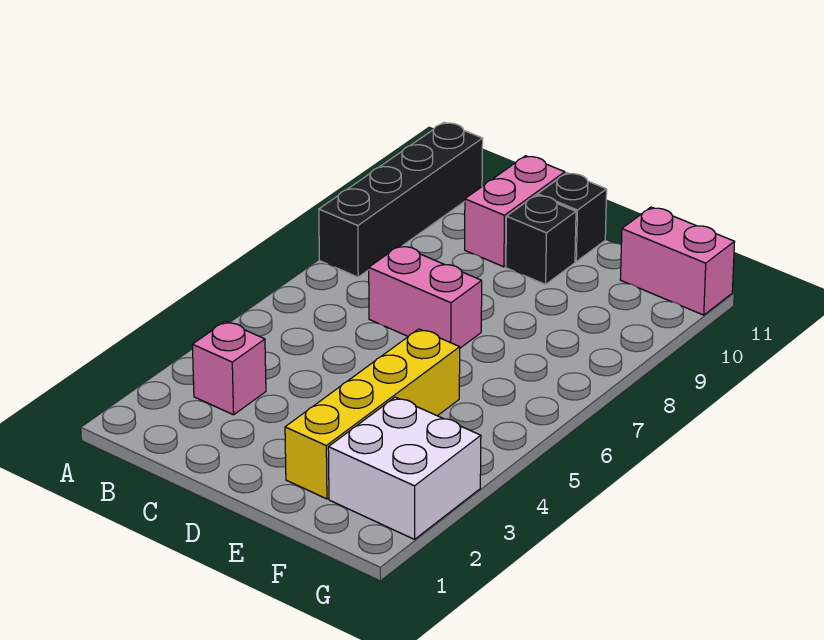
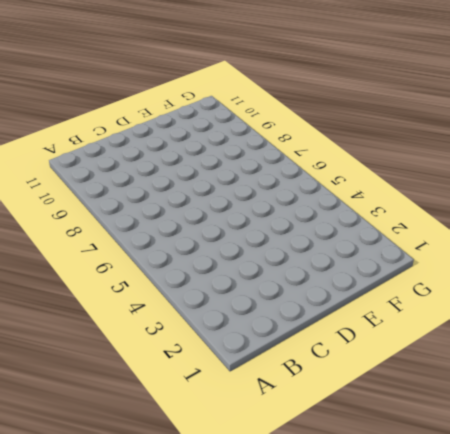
none -> black 1x4 brick [319,122,483,277]
none -> pink 1x1 brick [192,321,266,415]

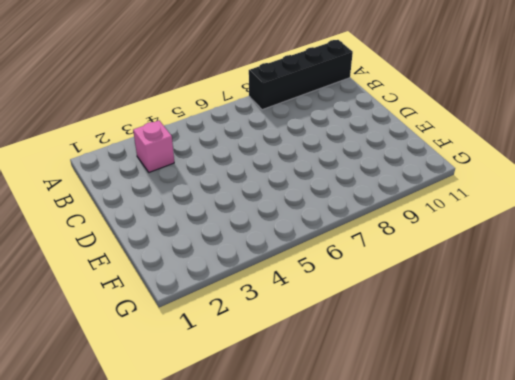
none -> pink 1x2 brick [369,245,482,348]
none -> pink 1x2 brick [465,156,565,267]

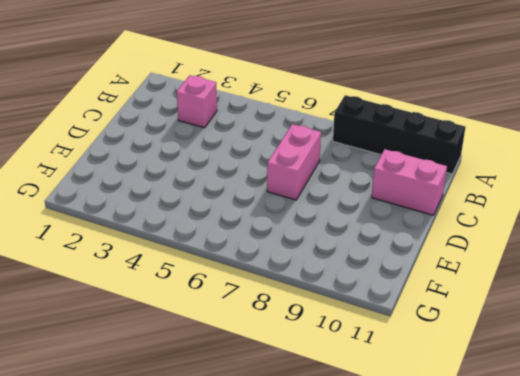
none -> black 1x1 brick [506,195,576,284]
none -> black 1x1 brick [538,173,607,261]

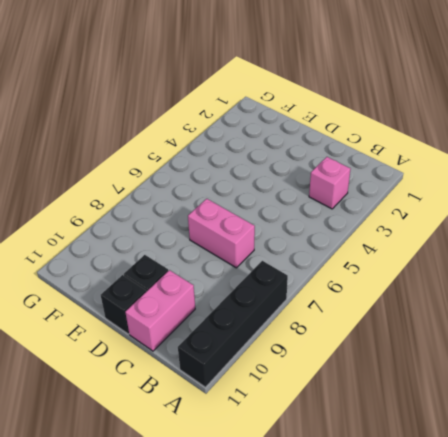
none -> yellow 1x4 brick [285,329,460,499]
none -> white 2x2 brick [328,397,481,539]

